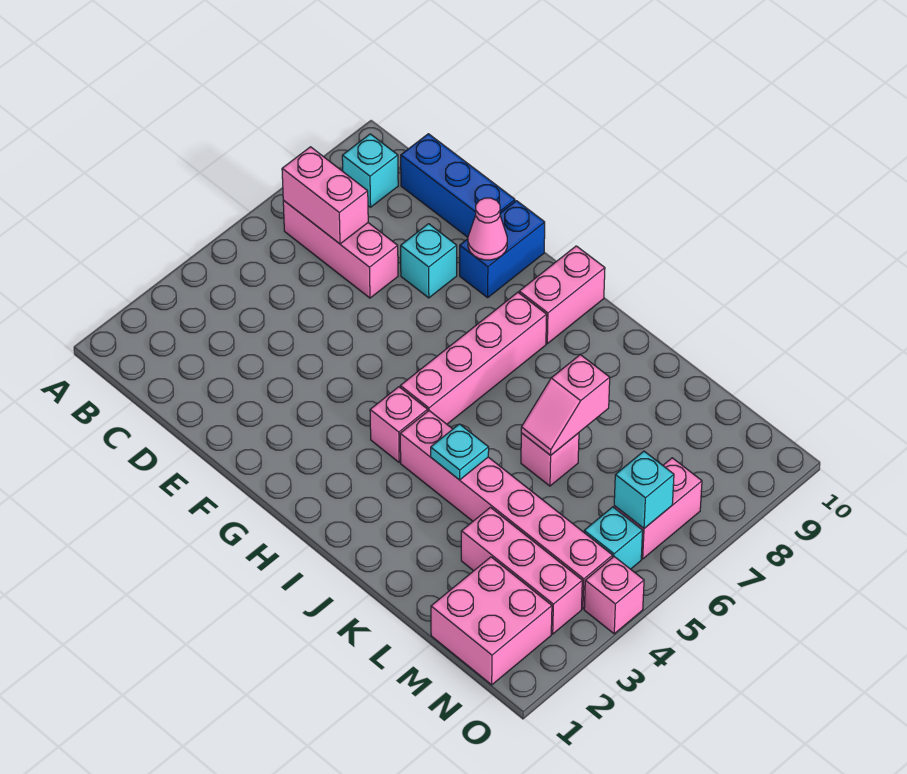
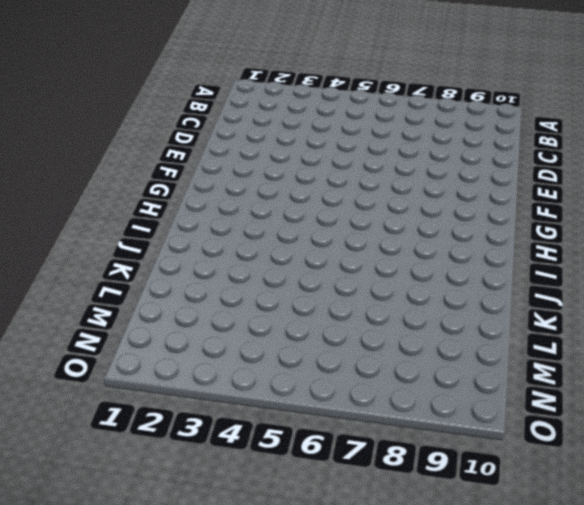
none -> pink 1x3 brick [283,200,398,298]
none -> cyan 1x1 brick [342,134,398,207]
none -> blue 1x3 brick [401,134,515,237]

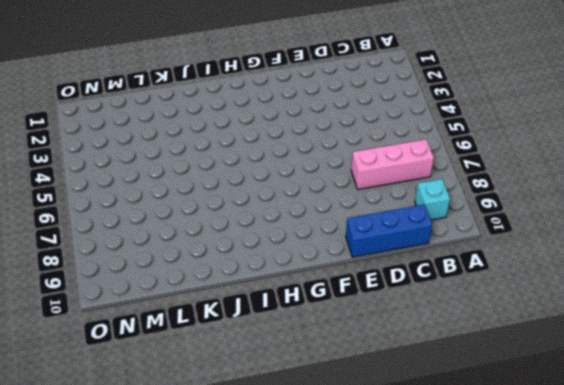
none -> cyan 1x1 brick [401,224,457,298]
none -> blue 1x2 brick [460,201,545,298]
none -> pink 1x1 brick [370,387,428,462]

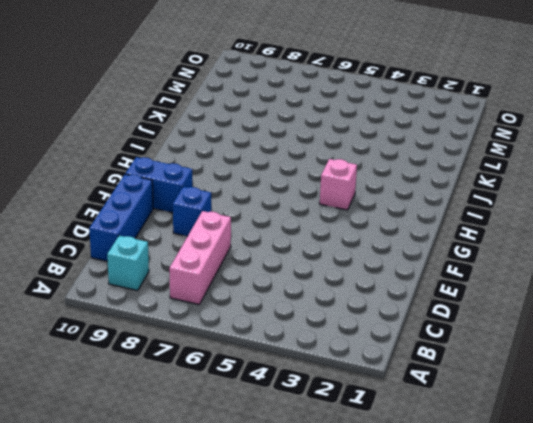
blue 1x1 brick [173,187,211,236] -> cyan 1x1 brick [401,224,457,298]
none -> pink 1x4 brick [400,292,547,424]
none -> pink 1x2 brick [519,246,605,344]
none -> pink 1x6 brick [400,411,613,609]

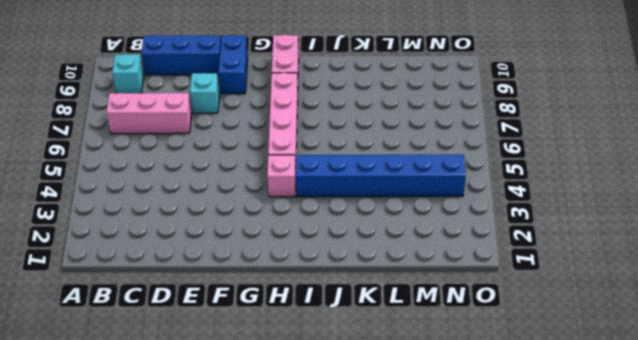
blue 1x6 brick [296,155,466,197] -> pink 1x6 brick [400,411,613,609]
none -> pink 1x1 brick [521,433,579,486]
none -> pink 1x3 brick [461,507,582,634]
none -> pink 2x2 brick [431,557,552,685]

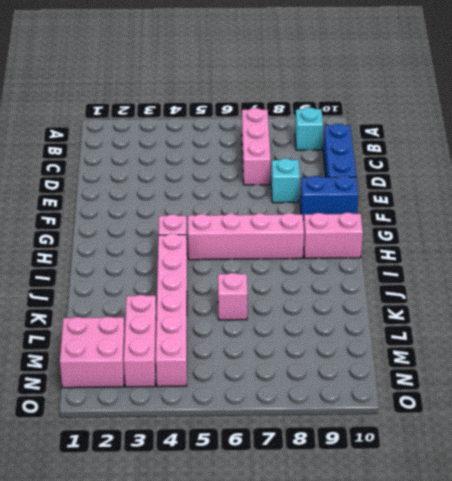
none -> cyan 1x1 brick [584,507,643,569]
none -> pink 1x2 brick [614,458,702,559]
none -> pink 1x1 brick [584,557,644,634]

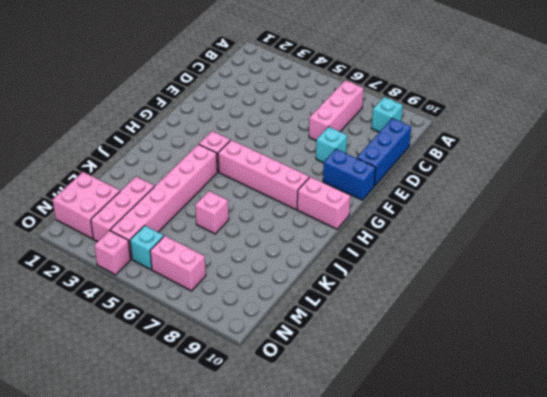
none -> pink 1x2 brick [282,147,368,244]
none -> pink 1x1 cone [468,198,507,260]
none -> cyan 1x1 plate [431,424,489,480]

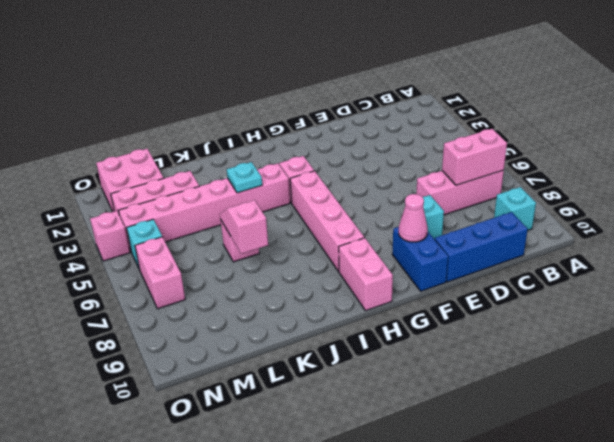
none -> cyan 1x1 brick [614,451,674,528]

